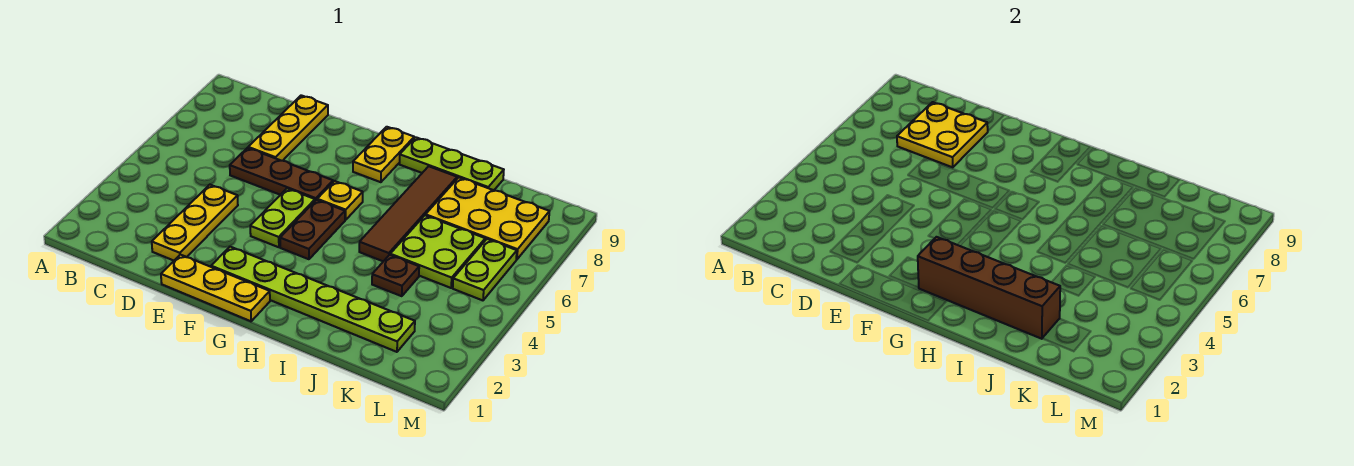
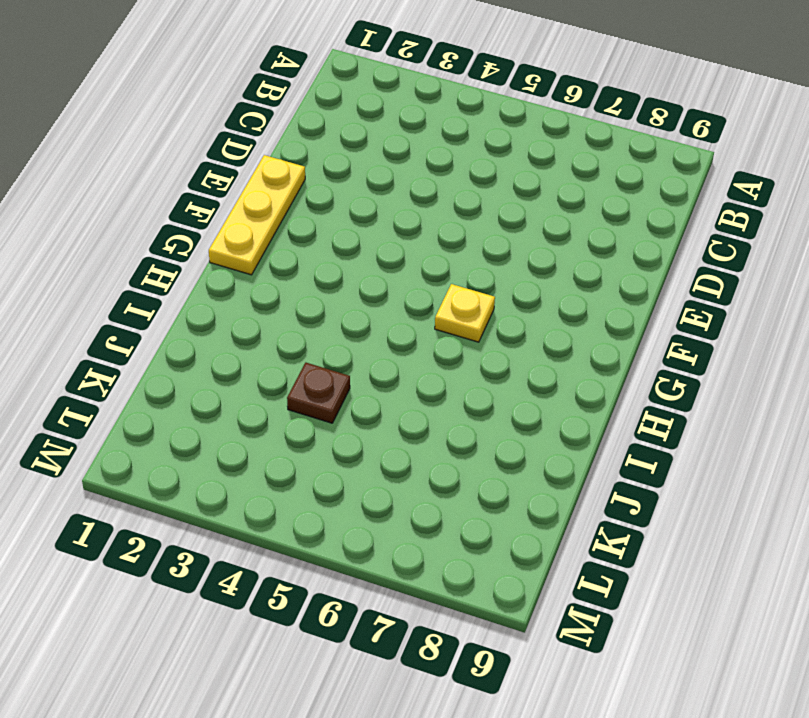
none -> yellow 1x3 plate [152,185,238,261]
none -> brown 1x3 plate [230,148,333,201]
none -> yellow 1x3 plate [248,95,328,161]

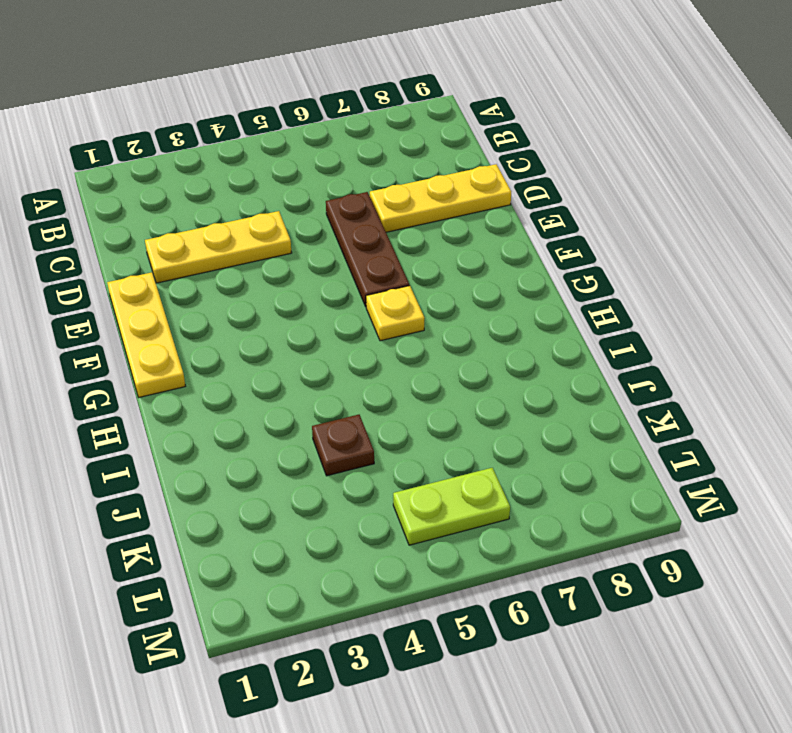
none -> lime 1x6 plate [211,247,415,352]
none -> lime 1x2 plate [250,189,315,247]
none -> brown 1x2 plate [280,200,345,259]

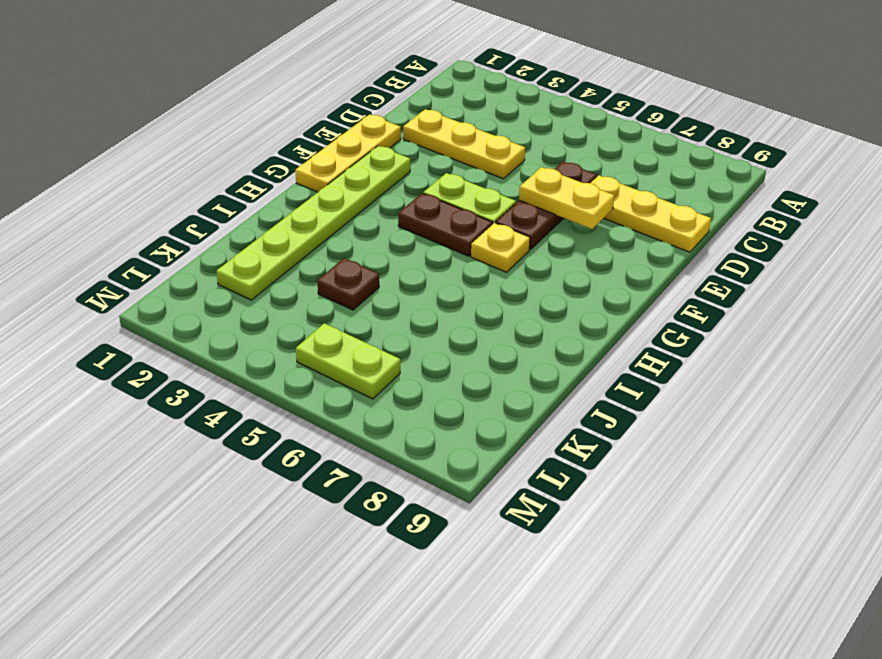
yellow 1x2 plate [519,167,614,229] -> yellow 1x2 plate moved to [353,127,414,182]
none -> lime 1x3 plate [400,137,504,190]
none -> brown 1x4 tile [359,166,457,261]
none -> lime 2x2 plate [390,215,485,288]

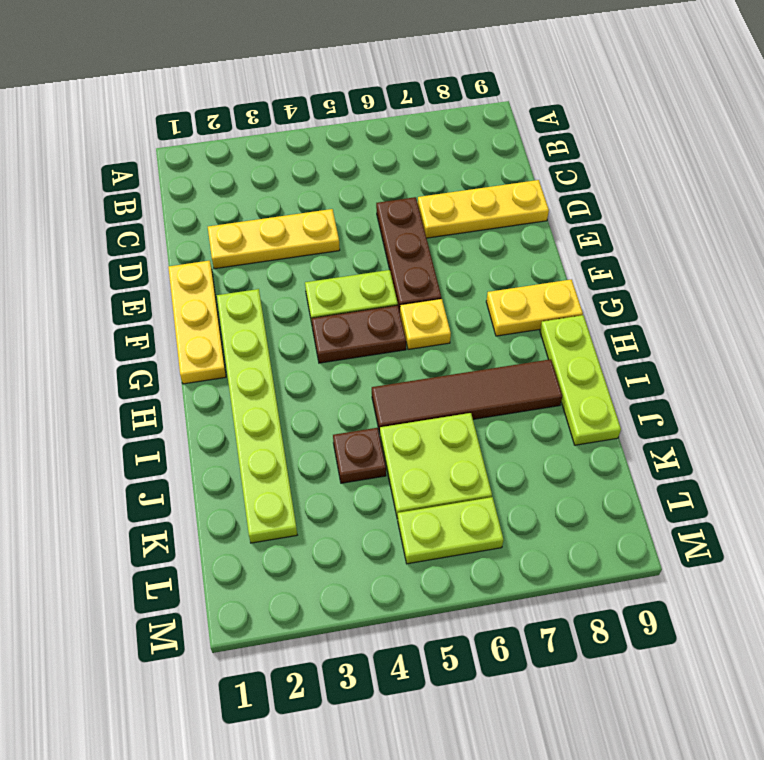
none -> yellow 2x3 plate [426,178,549,260]
none -> yellow 2x2 plate [897,102,988,167]
none -> brown 1x4 brick [918,237,1060,339]

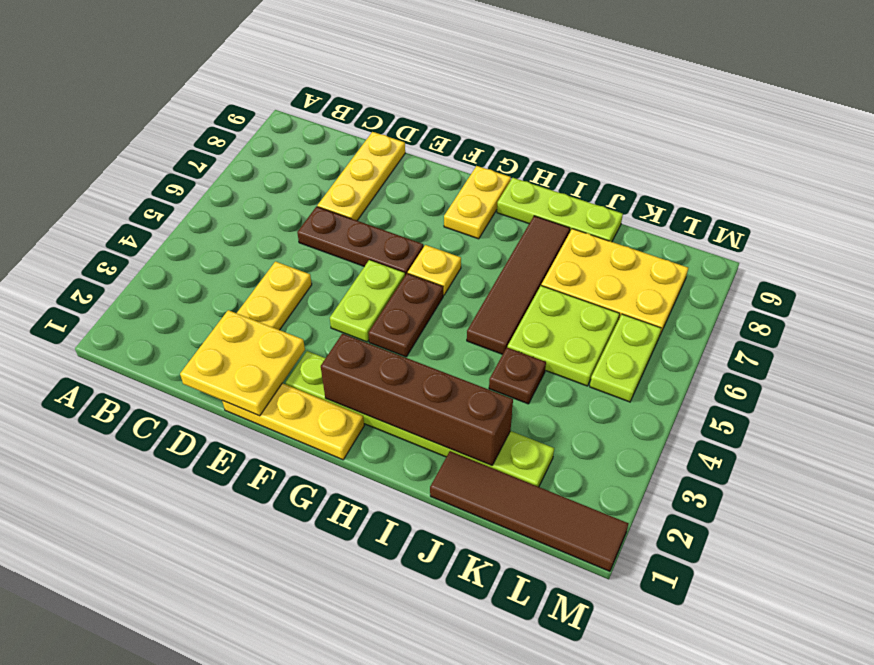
yellow 2x2 plate [180,310,305,416] -> yellow 2x2 plate moved to [897,102,988,167]
brown 1x4 tile [430,451,629,571] -> none

